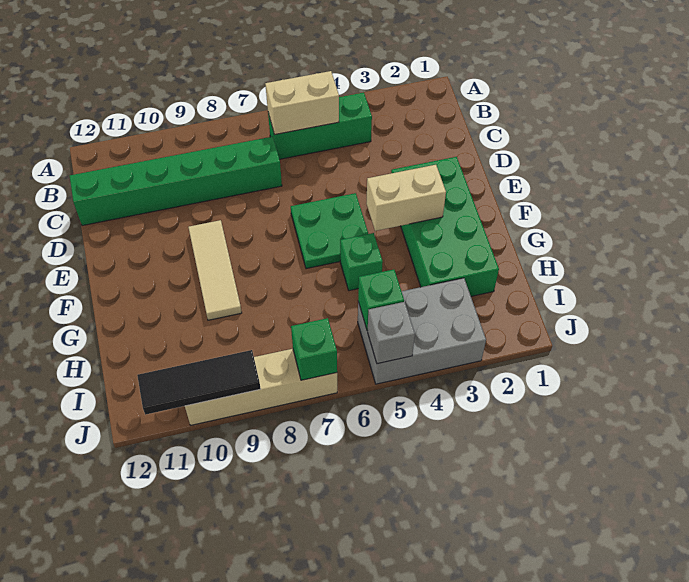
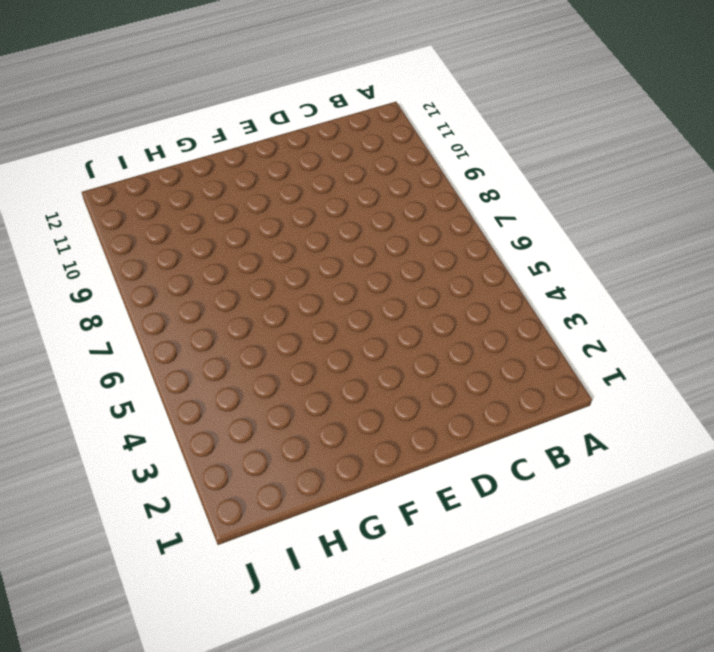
none -> green 1x3 brick [268,92,372,159]
none -> green 1x6 brick [70,137,282,226]
none -> green 2x4 brick [391,157,499,296]

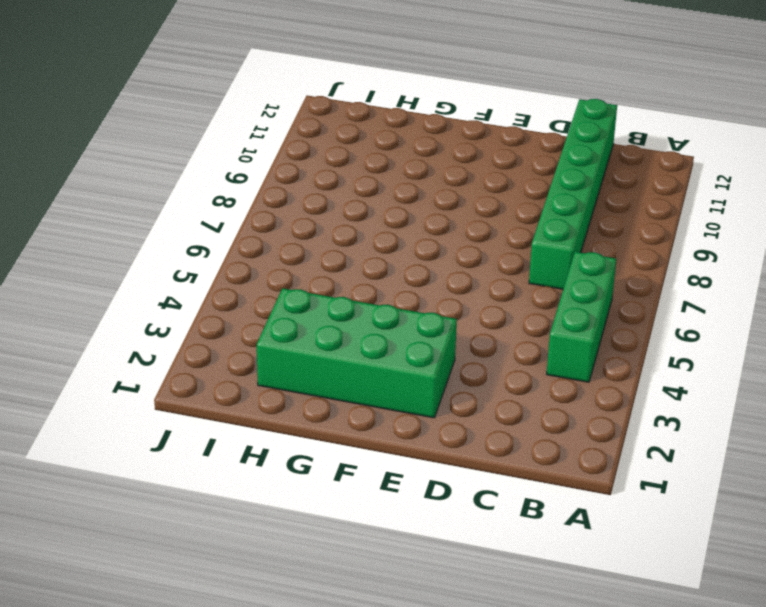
none -> green 2x2 plate [291,193,368,269]
none -> tan 1x3 tile [188,220,242,320]
none -> green 1x1 brick [340,233,383,291]

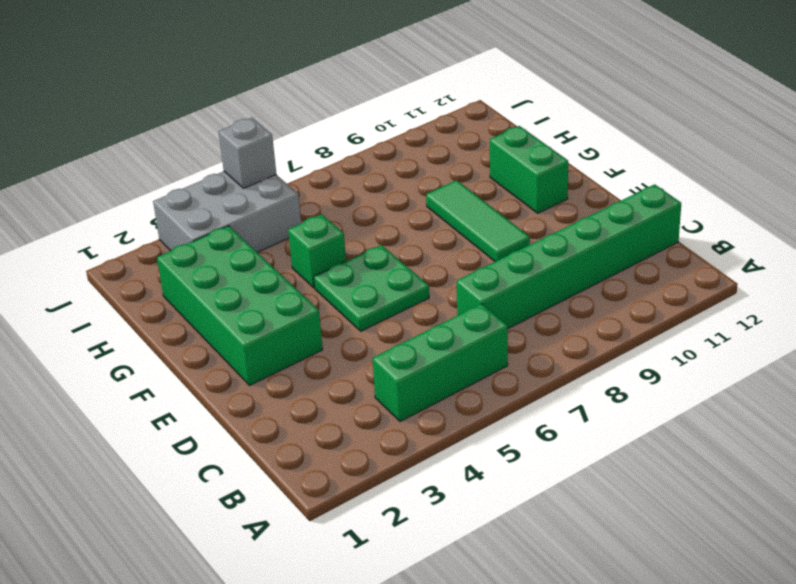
green 1x3 tile [426,180,530,262] -> tan 1x3 tile [188,220,242,320]
green 1x2 brick [490,126,568,213] -> none
none -> tan 1x4 brick [185,349,337,425]
none -> tan 1x2 brick [265,71,339,135]
none -> tan 1x2 brick [366,165,446,231]

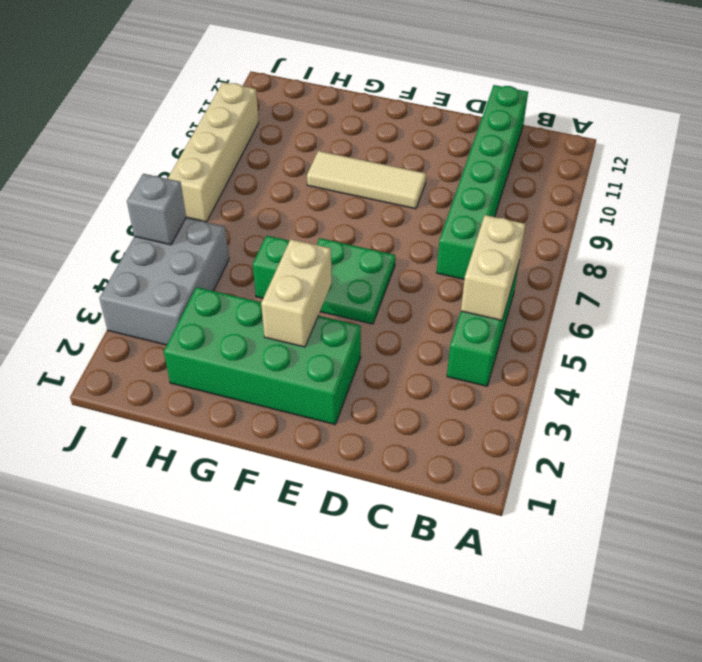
none -> green 1x1 brick [358,269,404,331]
none -> green 1x1 brick [291,318,337,380]
none -> black 1x3 tile [137,350,261,415]

